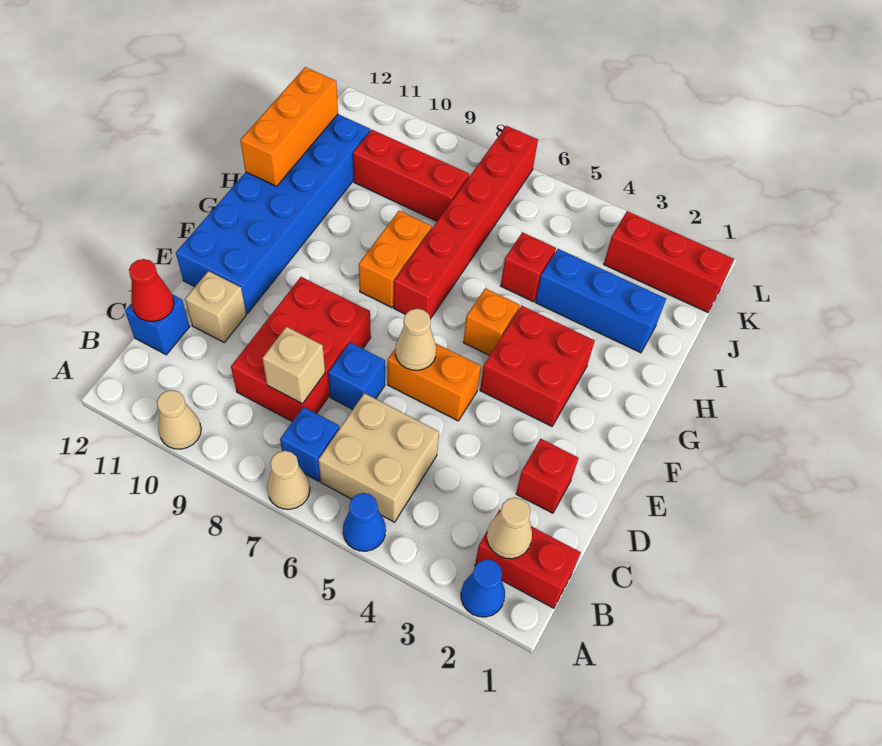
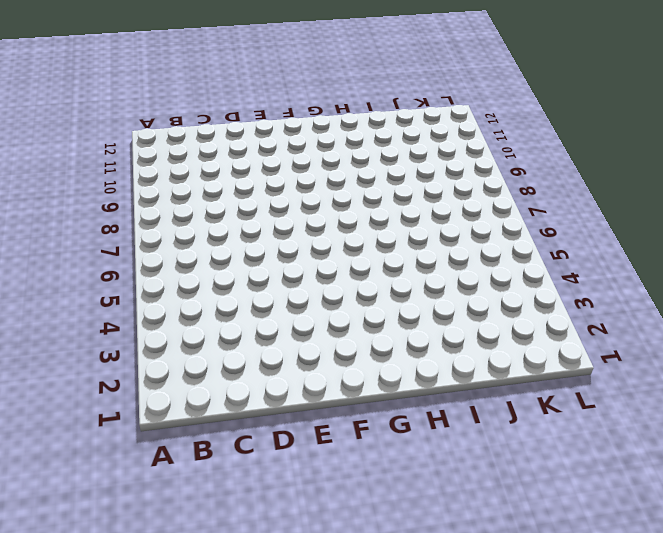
none -> blue 1x1 cone [461,559,505,617]
none -> blue 1x1 cone [343,493,386,551]
none -> tan 1x1 cone [267,451,310,509]

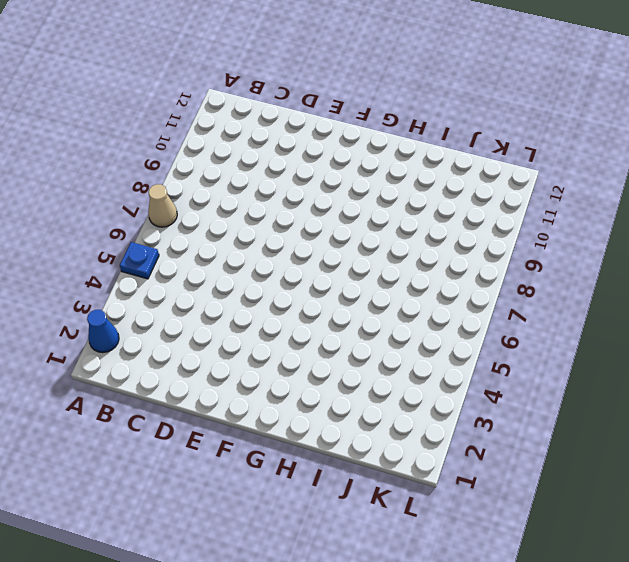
blue 1x1 plate [120,242,159,279] -> blue 1x1 cone [343,493,386,551]
none -> tan 1x1 cone [157,390,201,449]
none -> red 1x2 brick [475,510,581,608]
none -> tan 2x2 brick [318,393,439,522]

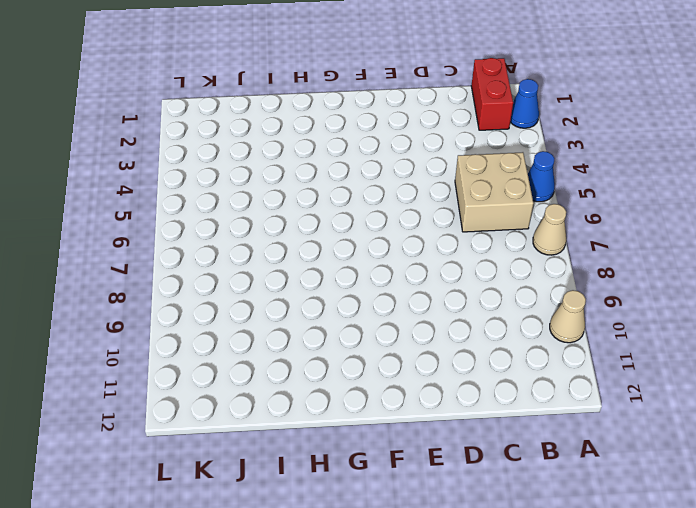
none -> blue 1x1 brick [280,407,340,481]
none -> red 2x3 brick [231,277,371,422]
none -> blue 1x1 brick [125,294,190,355]

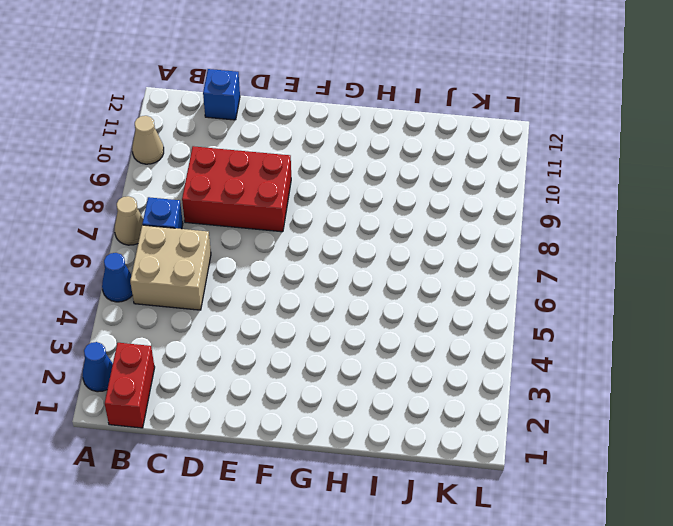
none -> red 1x1 brick [516,439,578,513]
none -> blue 1x1 brick [328,343,385,409]
none -> tan 1x1 brick [185,271,246,342]

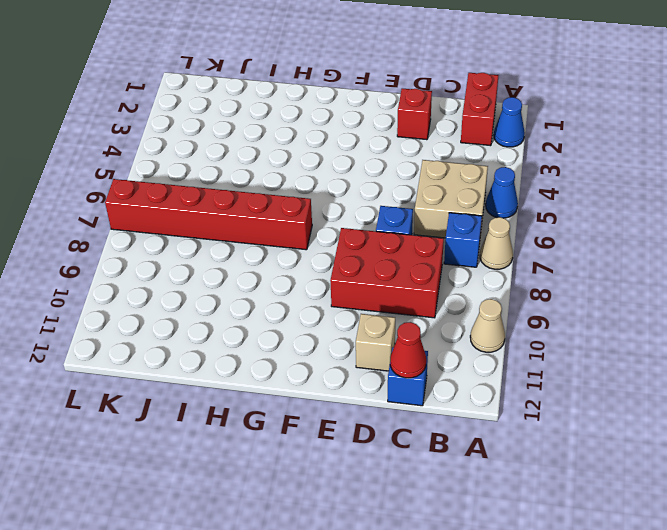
none -> orange 1x2 brick [388,343,481,421]
none -> blue 2x6 brick [176,114,370,313]
none -> red 2x2 brick [480,306,595,426]

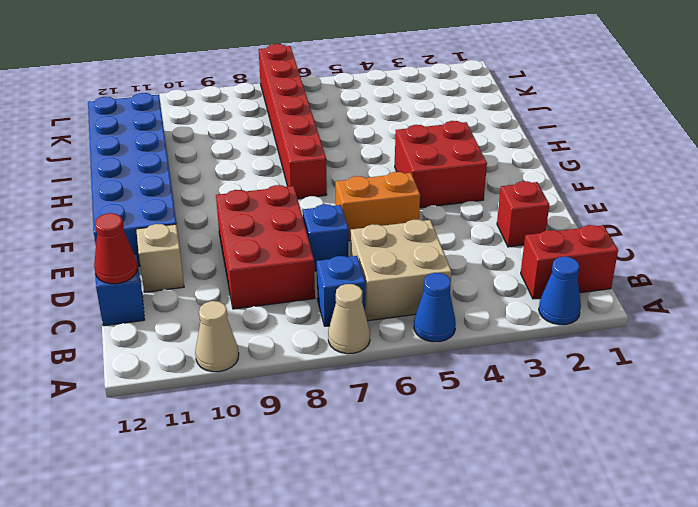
none -> orange 1x1 brick [463,288,520,356]
none -> orange 1x2 brick [359,211,432,307]
none -> blue 1x3 brick [535,249,666,353]

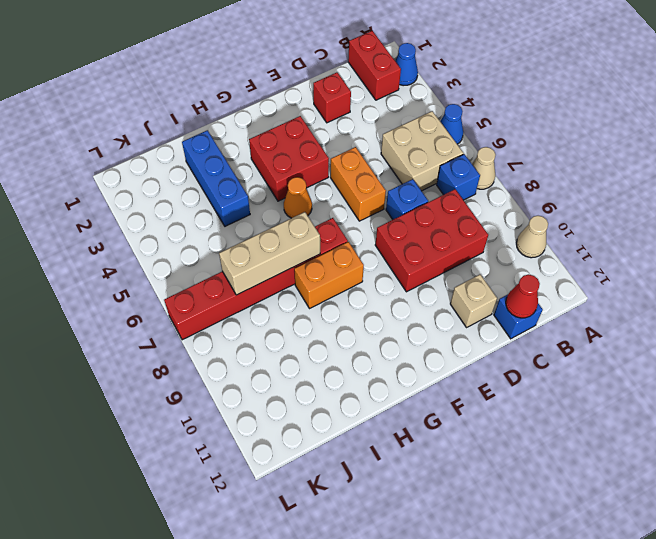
orange 1x1 cone [284,177,312,218] -> orange 1x1 brick [463,288,520,356]
tan 1x3 brick [219,212,320,295] -> none
none -> blue 2x6 brick [176,114,370,313]
none -> red 1x1 brick [501,232,556,302]
none -> red 1x3 brick [353,130,469,221]

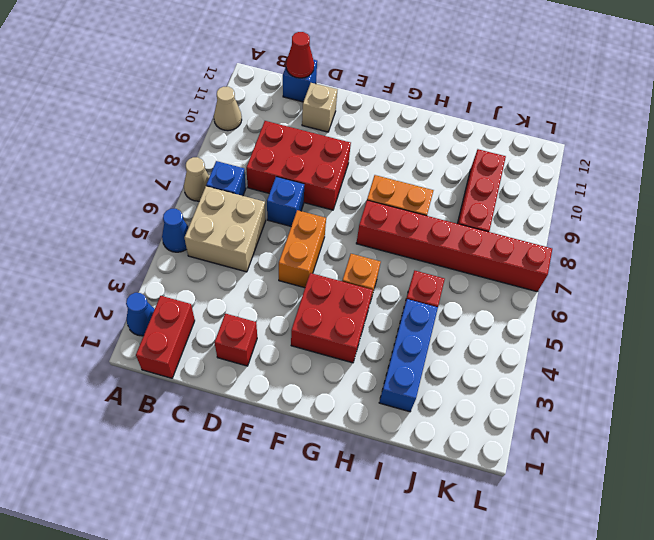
none -> blue 2x6 brick [176,114,370,313]
none -> red 1x3 brick [604,211,734,312]
none -> tan 1x1 cone [487,497,532,559]

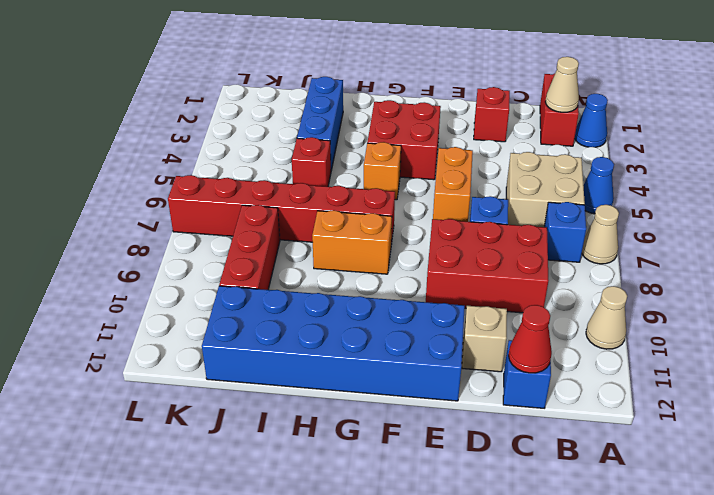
none -> red 1x3 brick [604,211,734,312]
none -> tan 1x1 brick [262,327,325,404]
none -> tan 1x1 cone [395,309,436,370]

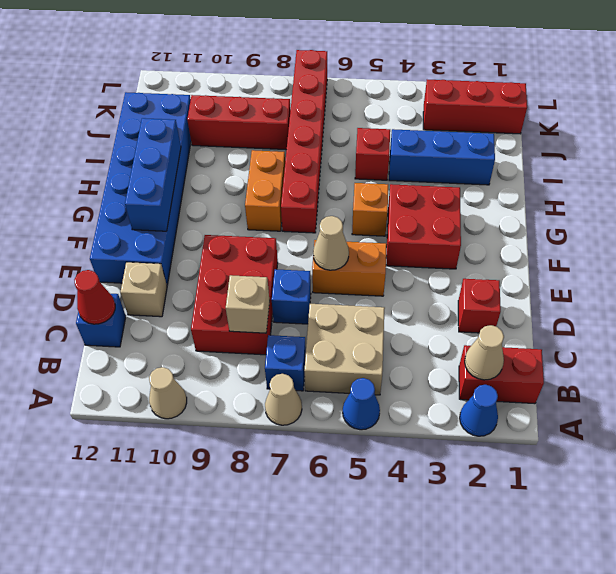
blue 1x3 brick [125,118,181,231] -> none
none -> orange 1x3 brick [240,67,338,186]

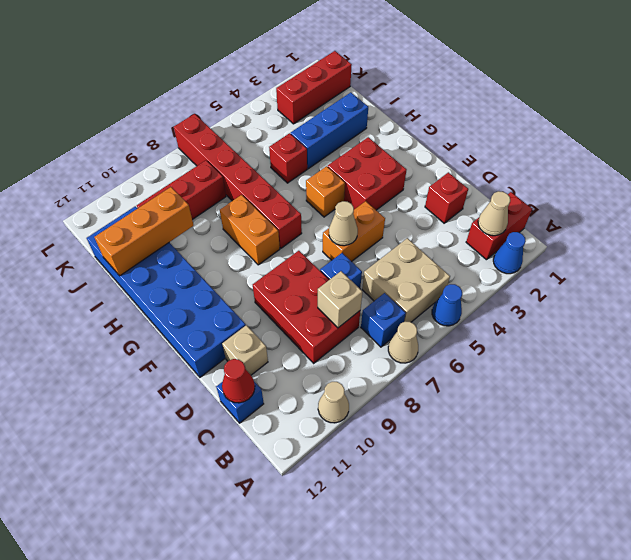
orange 1x3 brick [95,187,194,276] -> orange 1x3 brick turned to [240,67,338,186]

